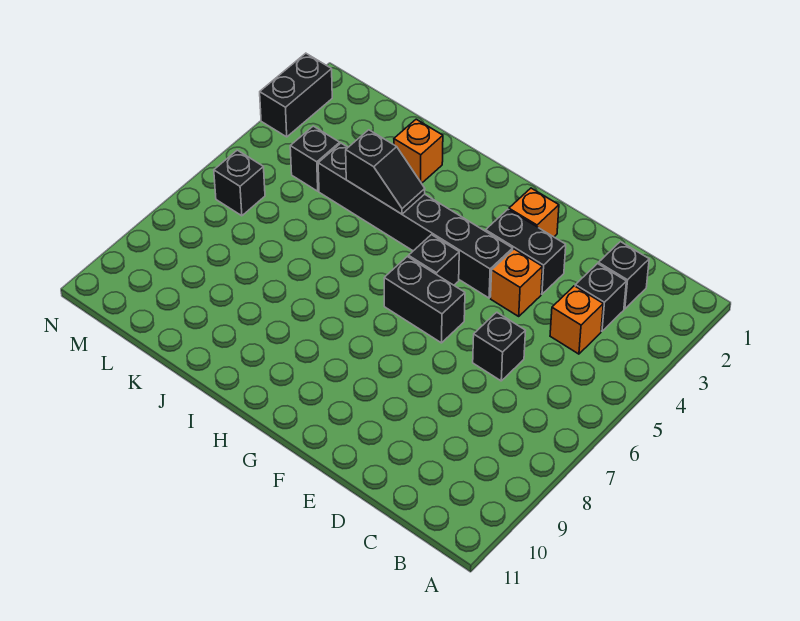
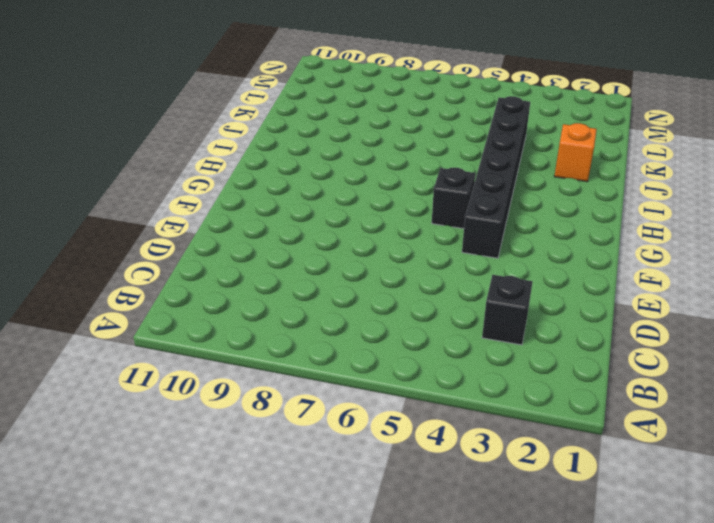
none -> black 1x1 brick [598,242,649,309]
none -> orange 1x1 brick [550,286,603,354]
none -> black 1x1 brick [473,312,525,381]

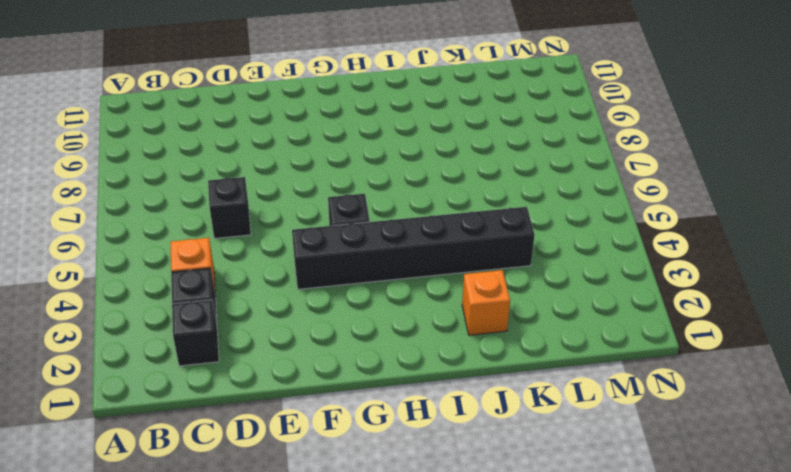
none -> black 1x2 brick [486,210,566,294]
none -> orange 1x1 brick [491,249,543,316]
none -> orange 1x1 brick [509,188,559,237]

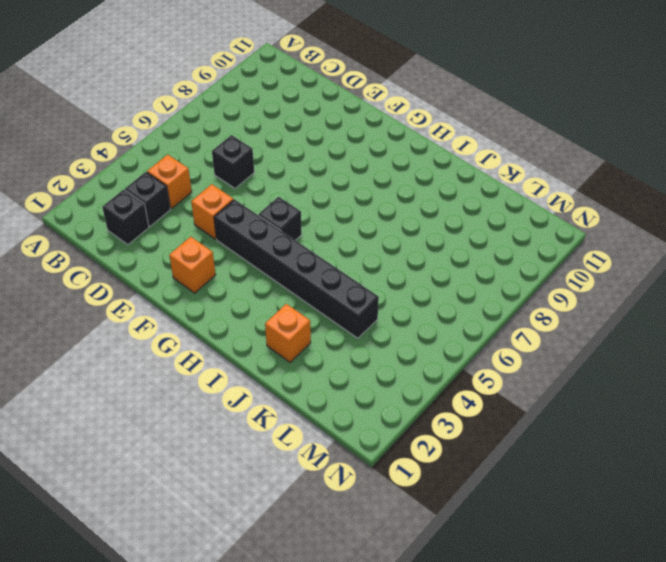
none -> black 1x2 brick [486,210,566,294]
none -> black 1x2 brick [384,257,465,343]
none -> black 1x1 brick [290,126,340,191]

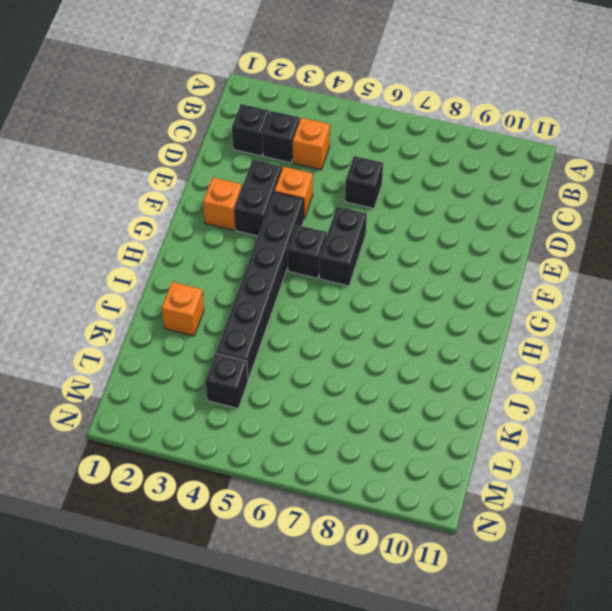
none -> black 1x1 brick [214,150,265,216]
none -> black 1x2 brick [260,53,332,137]
none -> black 1x2 slope [346,130,425,214]

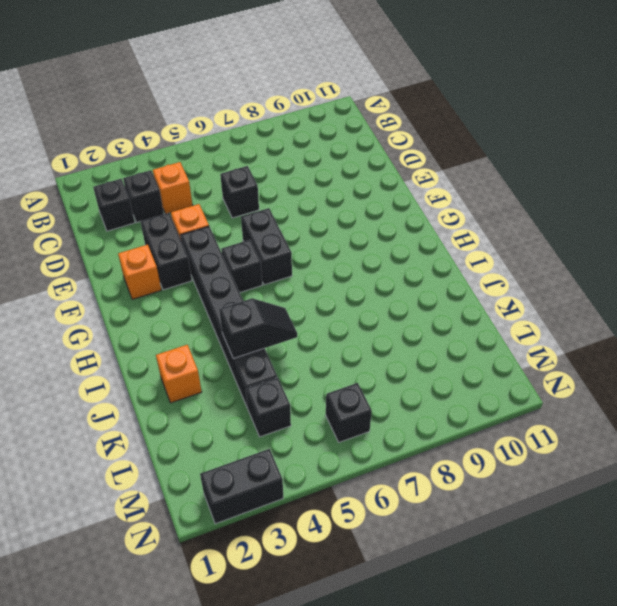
black 1x2 slope [219,298,297,358] -> black 1x2 slope turned to [346,130,425,214]

